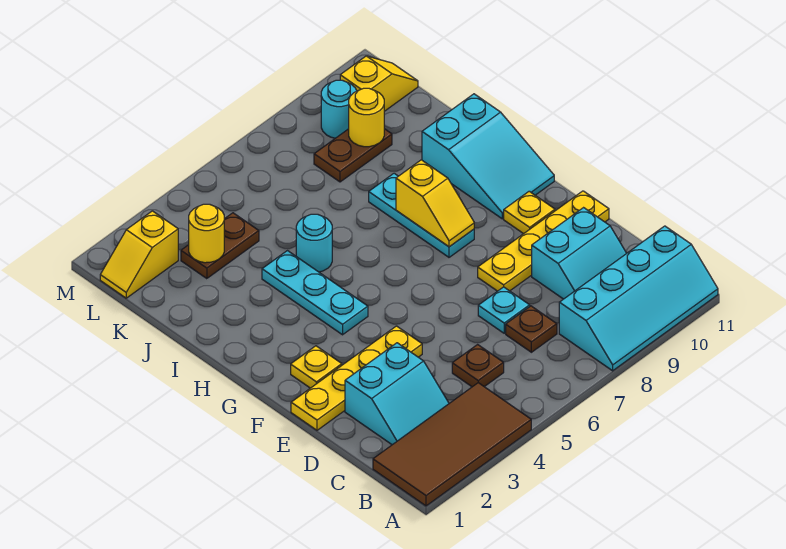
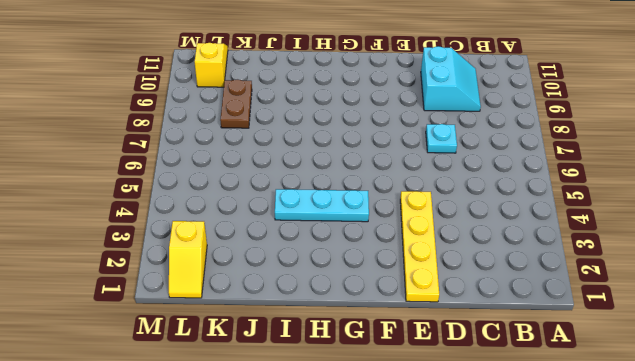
none -> brown 2x4 tile [373,383,531,506]
none -> cyan 2x4 slope [559,226,718,371]
none -> cyan 2x2 slope [345,343,449,445]

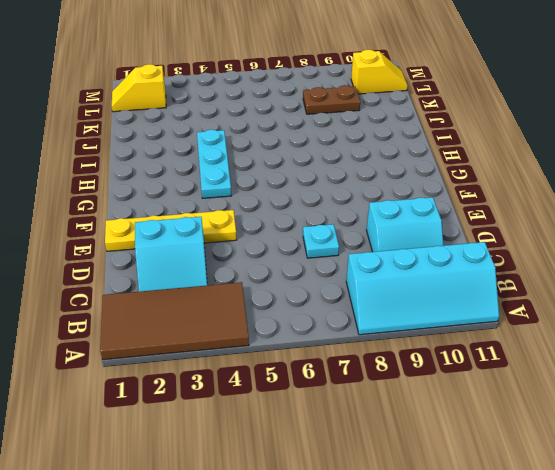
none -> brown 1x1 plate [452,345,504,387]
none -> brown 1x1 plate [506,306,557,352]
none -> yellow 1x4 plate [478,191,609,291]

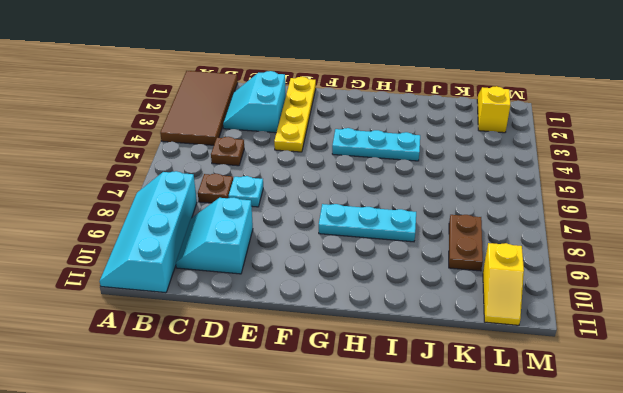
none -> yellow 1x4 plate [478,191,609,291]
none -> yellow 1x1 plate [291,346,342,388]
none -> yellow 1x1 plate [504,191,555,234]

